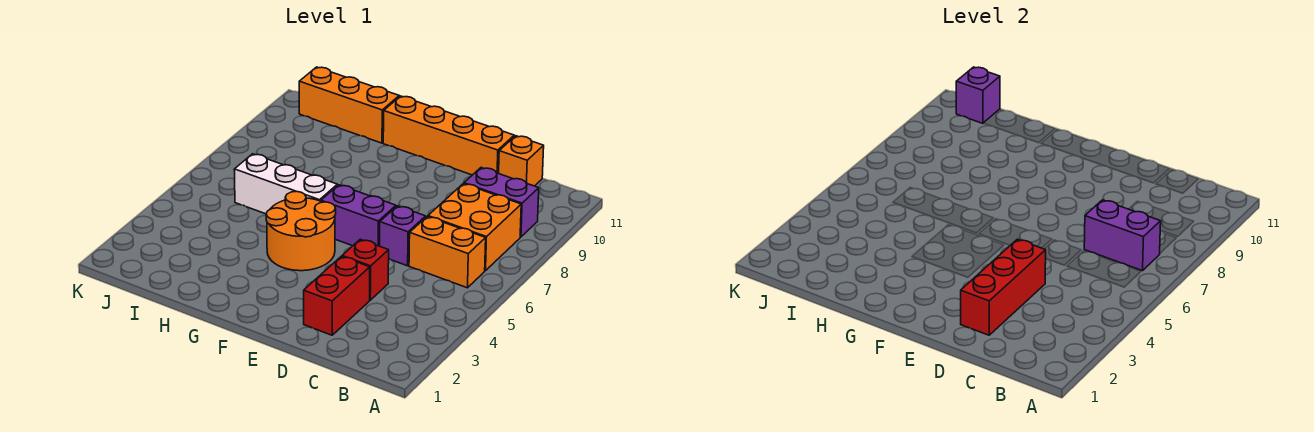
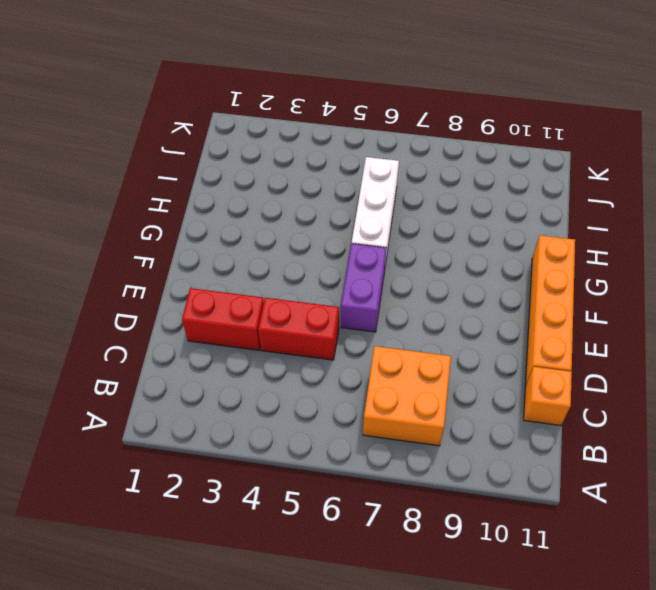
red 1x2 brick [258,298,339,360] -> red 1x1 brick [342,239,389,300]
none -> orange 1x2 brick [409,217,486,288]
none -> purple 1x2 brick [464,168,539,237]
none -> purple 1x1 brick [380,206,426,266]

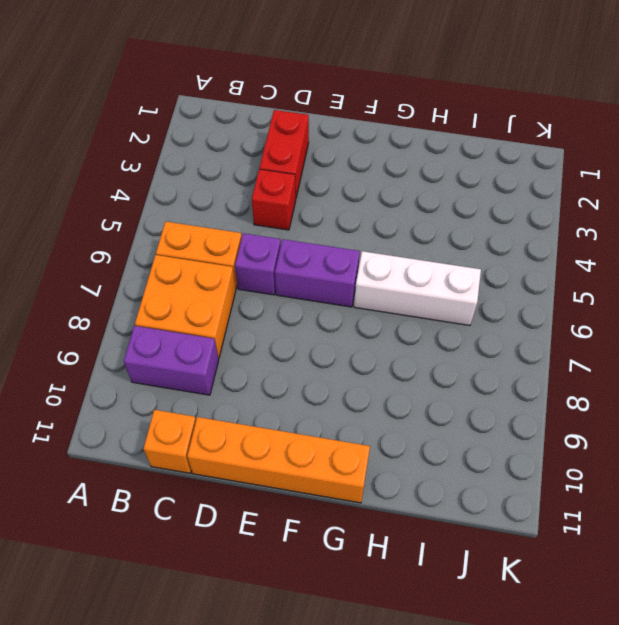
none -> orange 2x2 round brick [266,191,336,271]
none -> orange 1x3 brick [299,67,399,143]
none -> purple 1x2 brick [1084,200,1161,271]

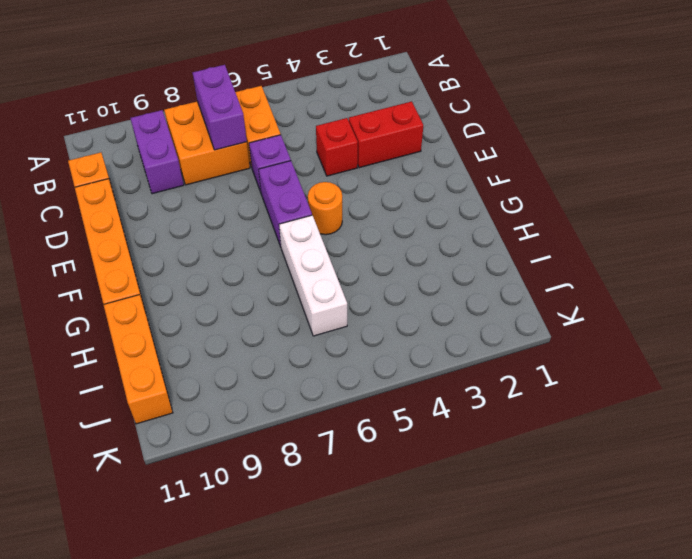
orange 1x1 round brick [308,182,342,235] -> orange 2x2 round brick [266,191,336,271]
none -> red 1x3 brick [961,239,1046,335]
none -> purple 1x1 brick [956,67,1000,123]

